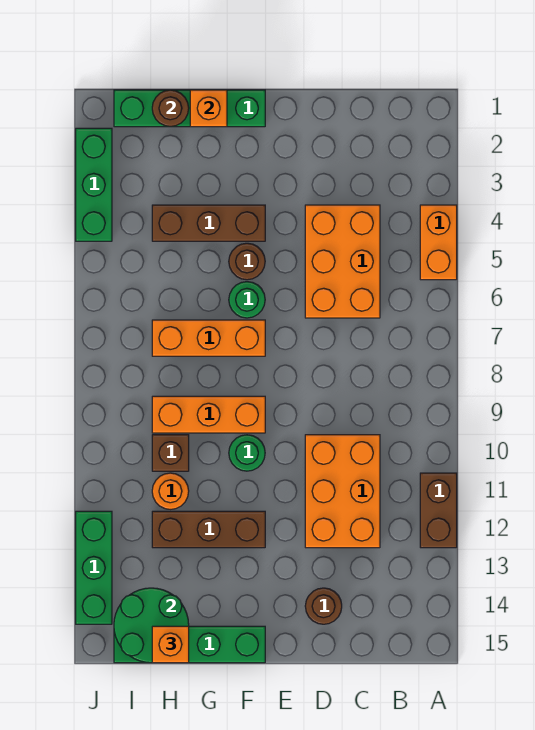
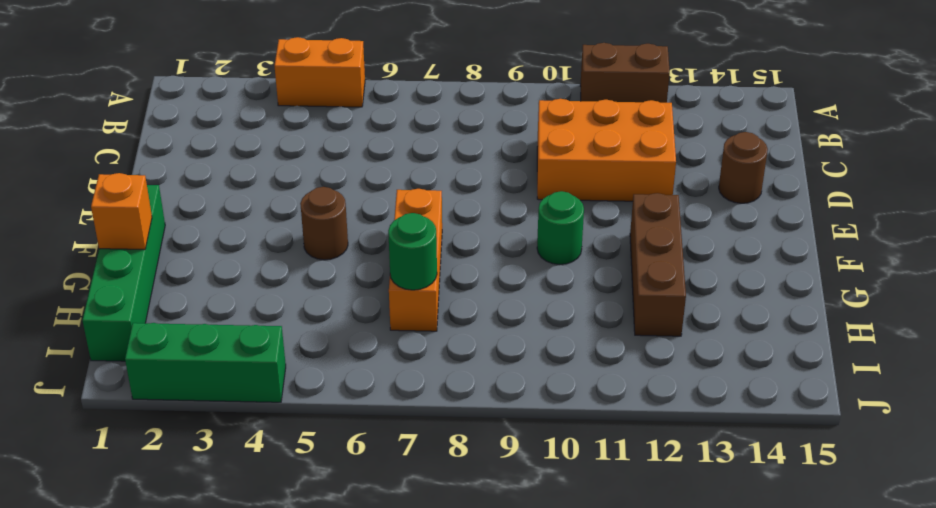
green 1x1 round brick [388,213,437,290] -> green 1x1 round brick moved to [229,282,265,318]
none -> orange 2x3 brick [305,205,380,318]
none -> brown 1x3 brick [152,205,265,241]
none -> orange 1x3 brick [152,396,265,433]

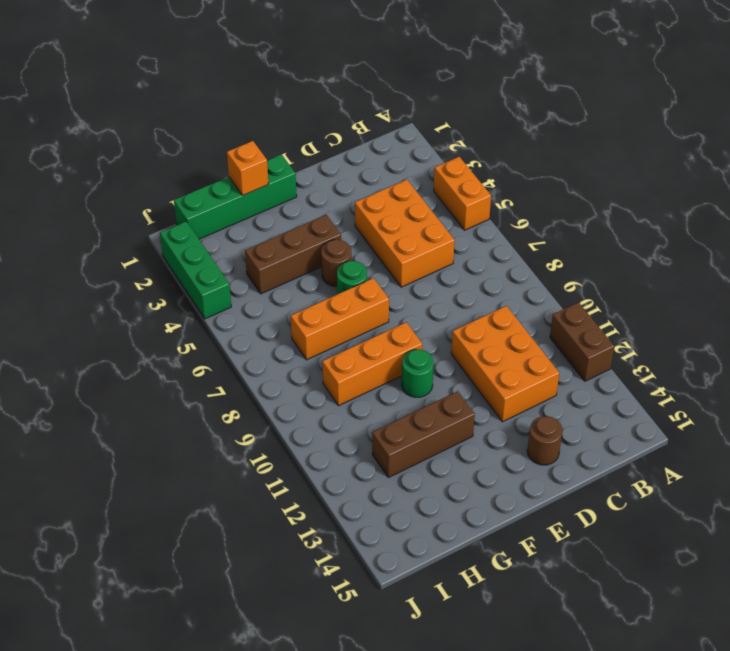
none -> green 1x4 brick [114,626,265,663]
none -> brown 1x1 brick [152,435,189,471]
none -> orange 1x1 round brick [152,473,189,509]

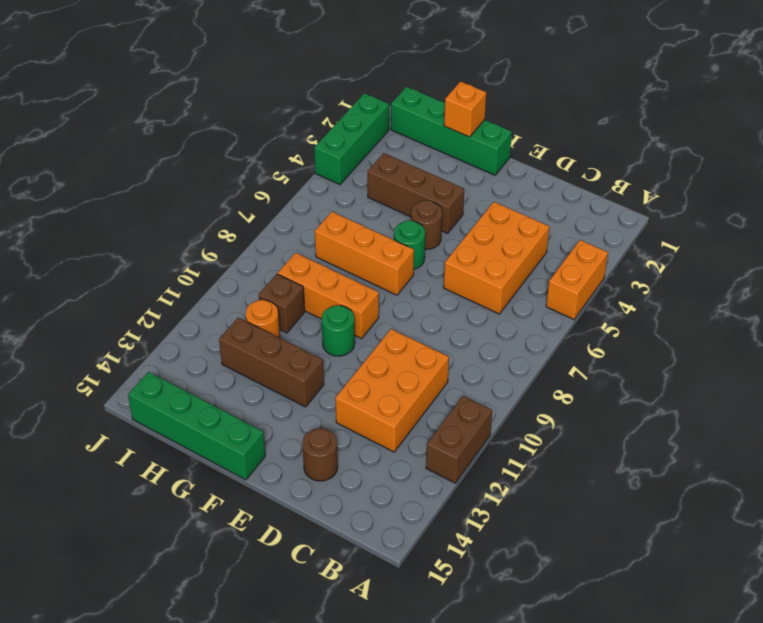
none -> green 1x3 brick [76,511,112,624]
none -> brown 1x1 round brick [152,90,189,127]
none -> green 2x2 round brick [114,588,189,663]

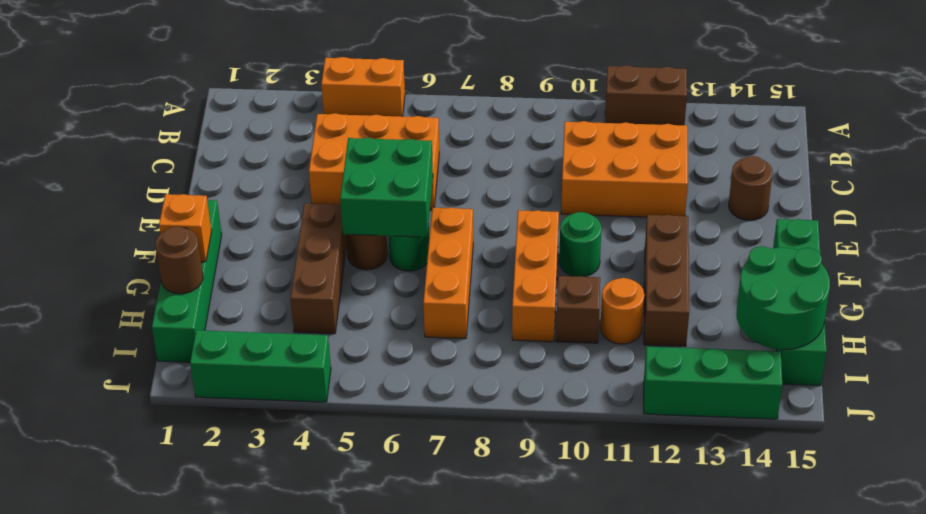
green 2x2 brick [340,138,433,237] -> none
none -> orange 1x1 brick [152,626,189,663]

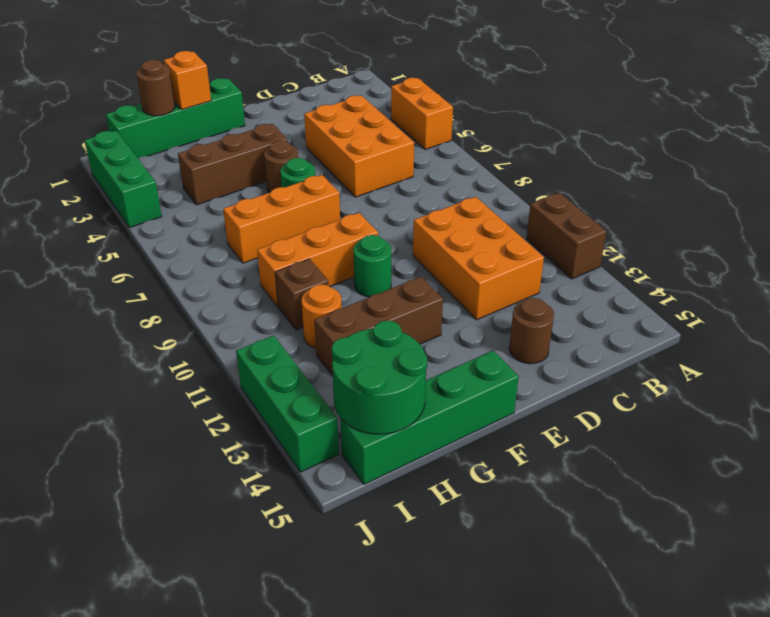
none -> orange 1x1 brick [152,626,189,663]

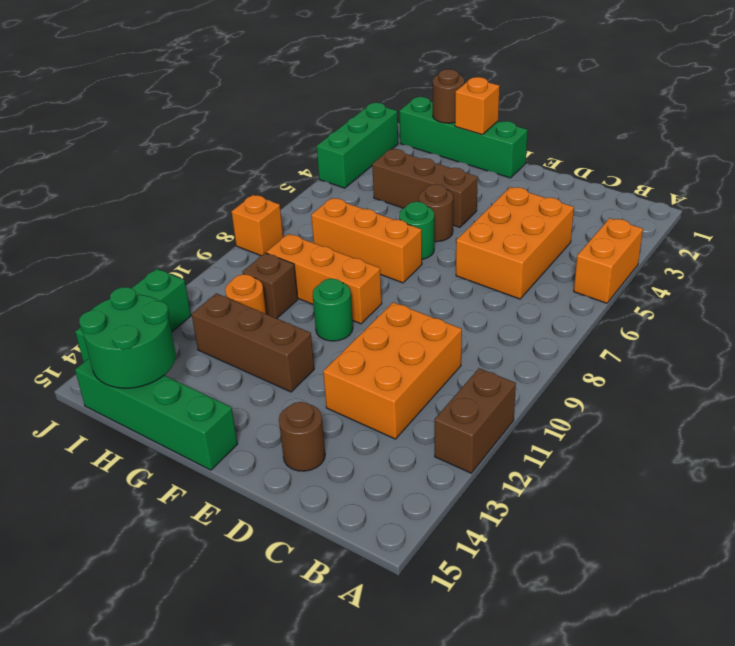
orange 1x1 brick [231,195,283,256] -> orange 1x1 brick moved to [152,626,189,663]

